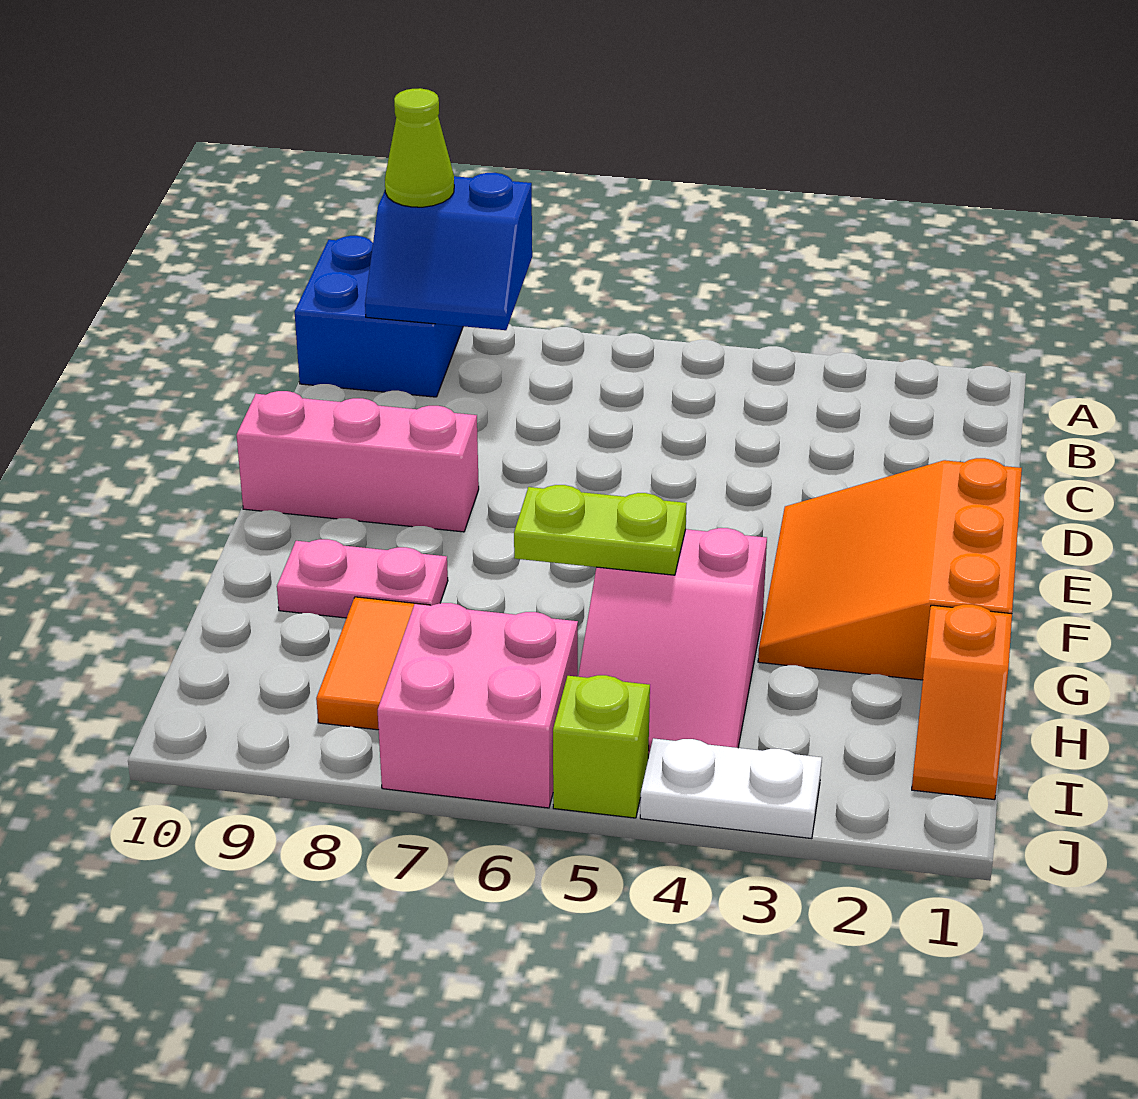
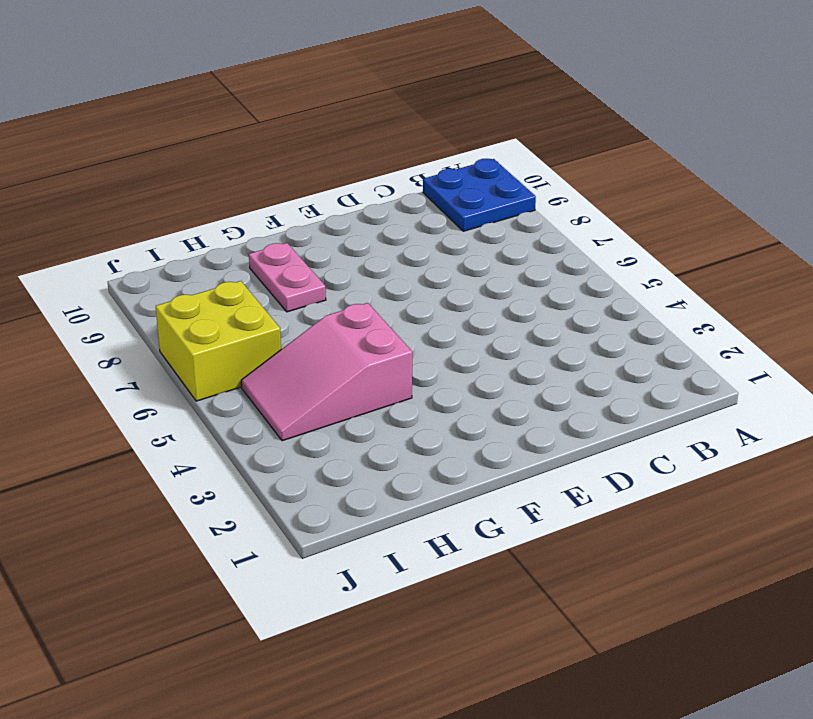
blue 2x2 plate [423,159,536,231] -> blue 2x2 brick [295,236,463,397]
yellow 2x2 brick [156,281,281,401] -> pink 2x2 brick [378,603,578,808]
none -> orange 3x3 slope [758,458,1022,680]
none -> pink 1x3 brick [236,391,479,532]
none -> orange 1x2 slope [912,604,1012,800]

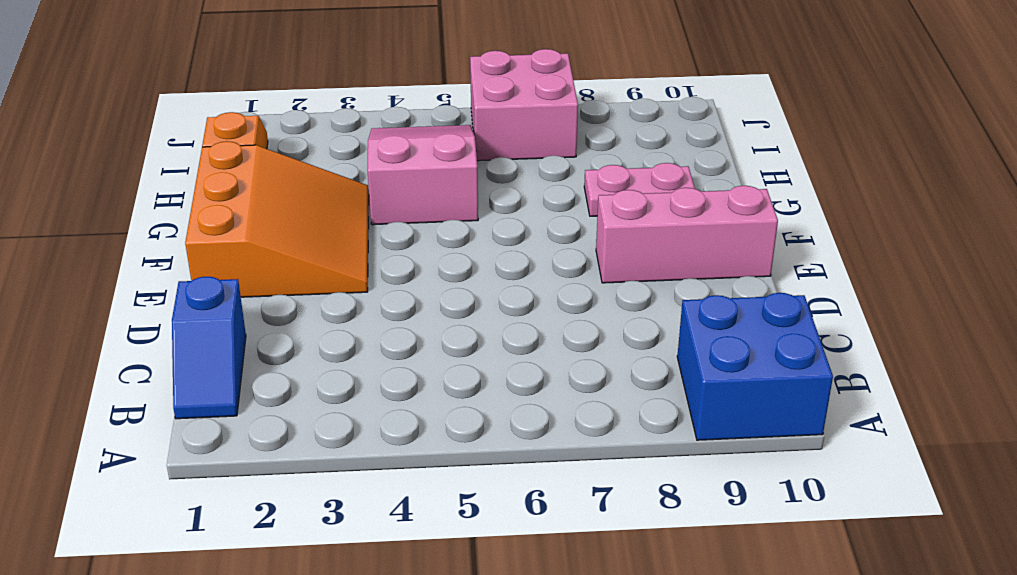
blue 1x2 slope [172,277,246,419] -> none
none -> orange 1x2 tile [316,597,426,730]
none -> white 1x2 plate [640,738,822,839]
none -> lime 1x1 brick [553,675,650,818]

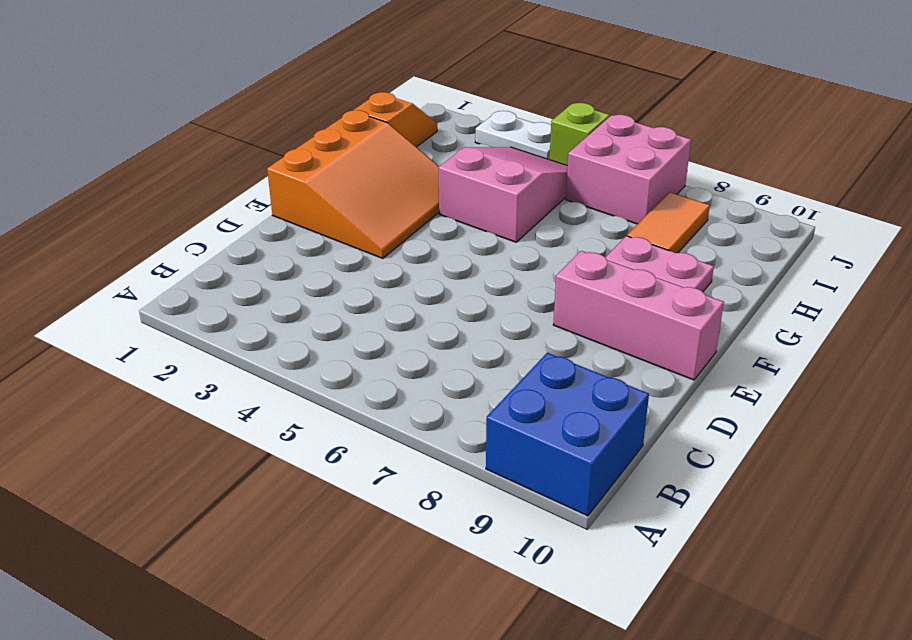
none -> blue 2x2 slope [365,173,532,330]
none -> lime 1x2 plate [514,485,687,575]
none -> lime 1x1 cone [385,88,454,207]

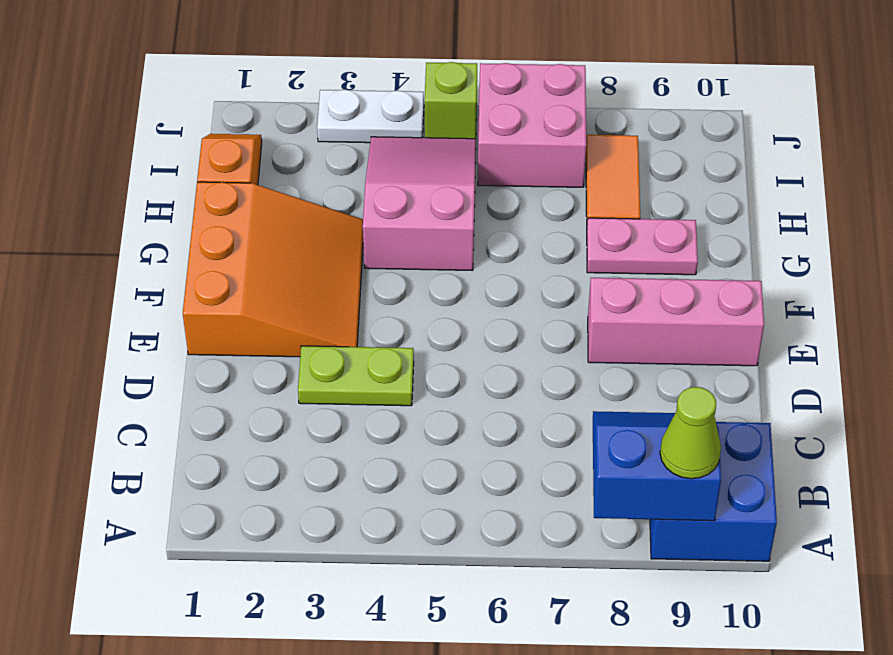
lime 1x2 plate [298,346,414,406] -> lime 1x2 plate moved to [514,485,687,575]

